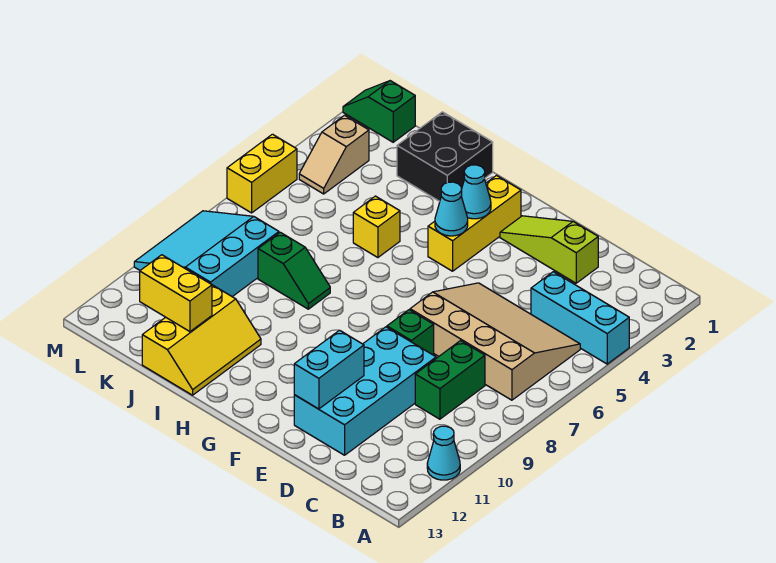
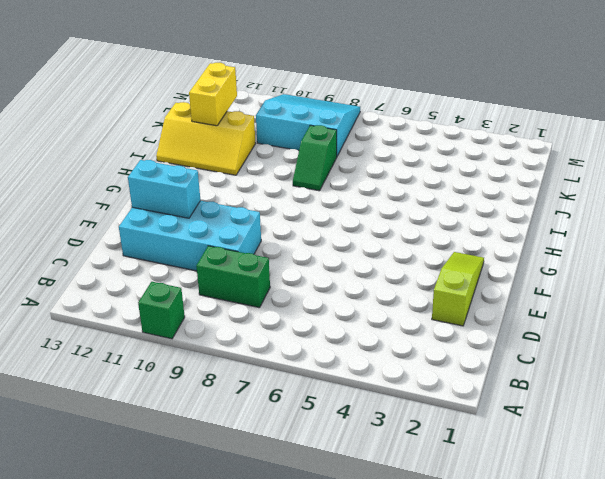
green 1x1 brick [138,282,185,339] -> green 1x1 brick moved to [387,310,434,355]
none -> cyan 1x3 brick [531,272,629,364]
none -> cyan 1x1 cone [427,426,460,480]
none -> tan 3x4 slope [410,283,580,400]

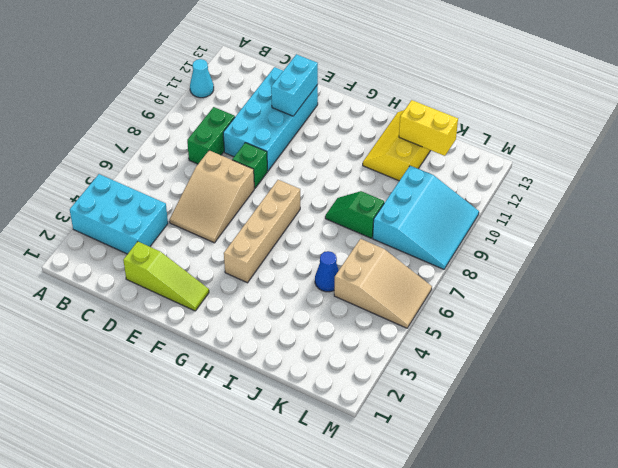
cyan 2x3 brick [70,174,168,254] -> cyan 1x3 brick [531,272,629,364]
tan 2x3 slope [170,150,254,243] -> tan 3x4 slope [410,283,580,400]
tan 1x4 brick [224,180,300,283] -> yellow 1x3 brick [428,176,521,271]
blue 1x1 cone [315,251,339,292] -> none
tan 2x3 slope [334,239,432,328] -> yellow 1x2 brick [227,134,297,213]
none -> black 2x2 brick [397,112,493,201]
none -> yellow 1x1 brick [353,196,400,258]
none -> green 1x2 slope [343,81,415,142]

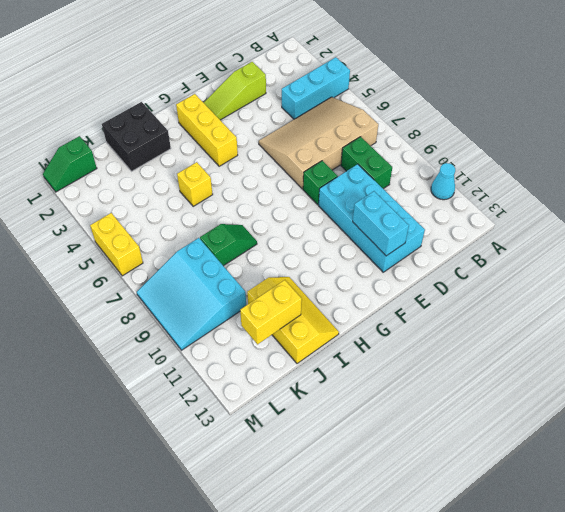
none -> tan 1x2 slope [299,115,369,194]
none -> cyan 1x1 cone [461,165,491,219]
none -> cyan 1x1 cone [435,182,468,236]

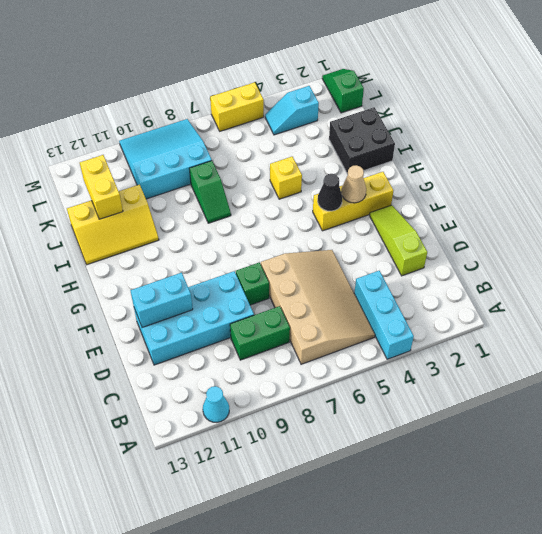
tan 1x1 cone [341,165,366,203] -> cyan 1x1 cone [461,165,491,219]
black 1x1 cone [318,174,342,211] -> cyan 1x1 cone [435,182,468,236]
cyan 1x2 slope [265,86,319,135] -> tan 1x2 slope [299,115,369,194]

